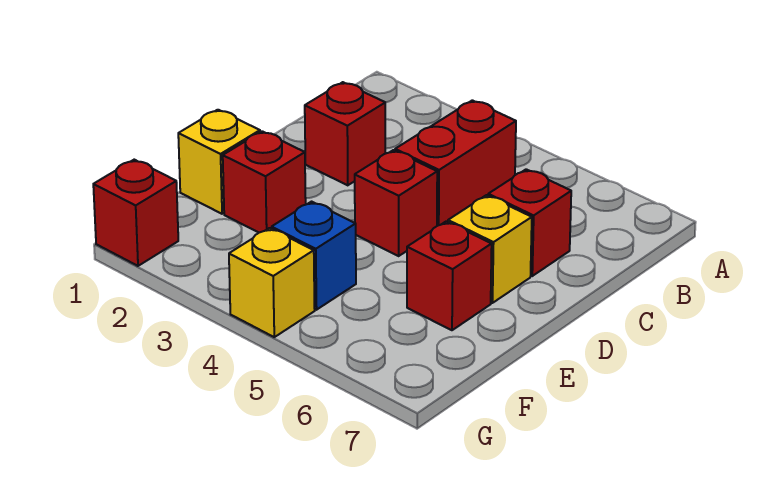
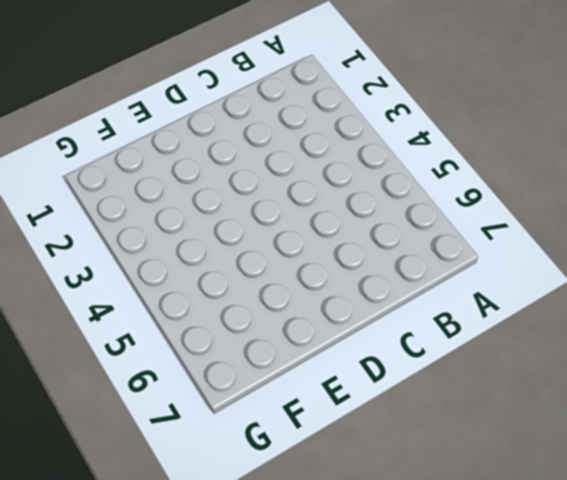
none -> red 1x2 brick [395,100,516,226]
none -> red 1x1 brick [305,82,385,185]

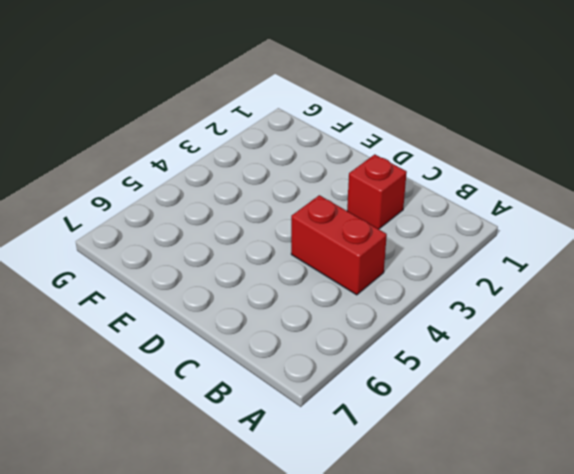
none -> red 1x1 brick [488,169,571,276]
none -> red 1x1 brick [355,150,437,256]

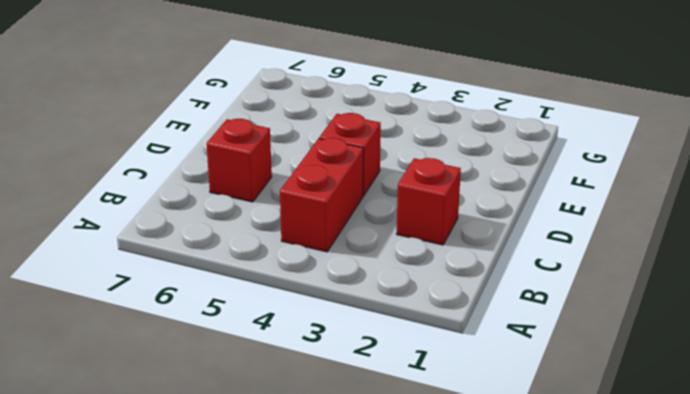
none -> yellow 1x1 brick [448,195,532,303]
none -> yellow 1x1 brick [178,110,260,214]

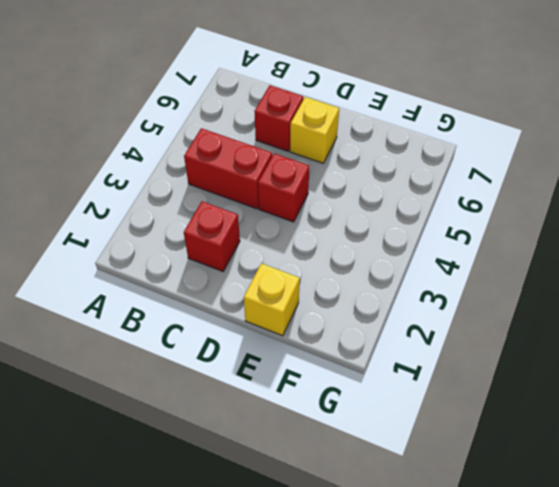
none -> red 1x1 brick [223,131,306,233]
none -> red 1x1 brick [407,221,492,330]

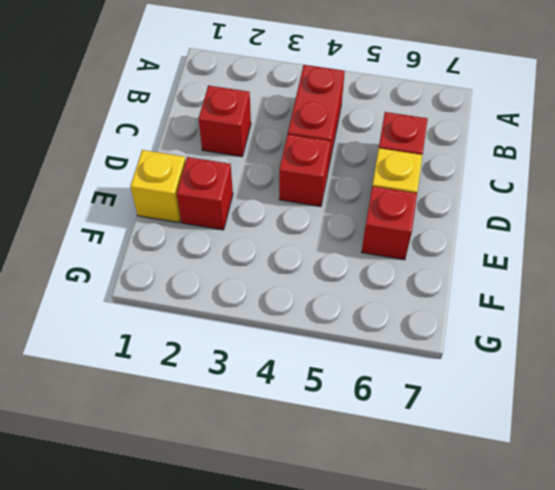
none -> blue 1x1 brick [272,202,356,310]
none -> red 1x1 brick [93,160,178,266]

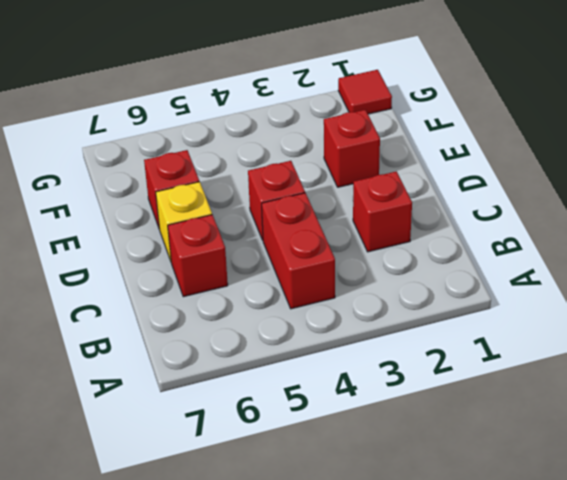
red 1x1 tile [338,70,392,114] -> red 1x1 brick [93,160,178,266]
none -> yellow 1x1 brick [178,110,260,214]
none -> blue 1x1 brick [272,202,356,310]

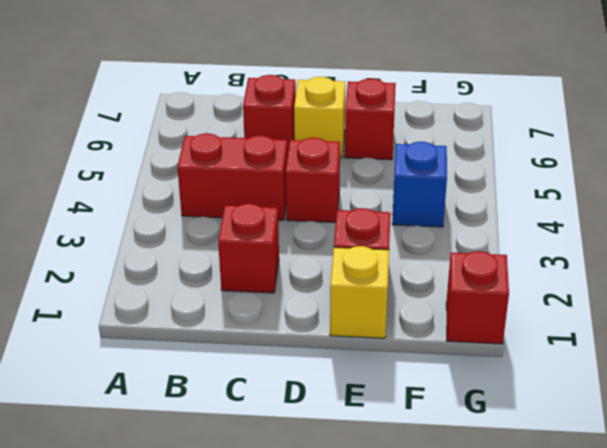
none -> yellow 1x1 brick [229,228,315,337]

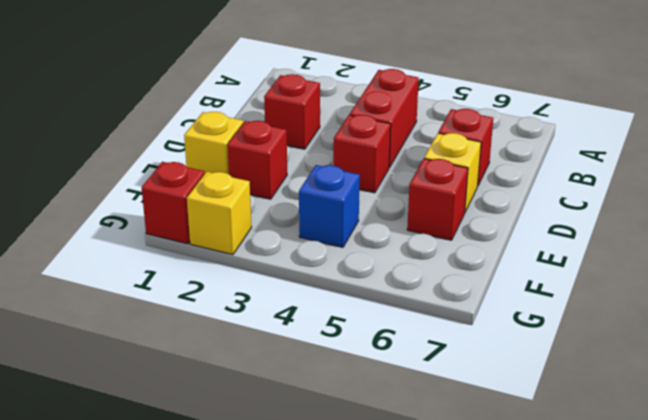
yellow 1x1 brick [187,172,252,255] -> yellow 1x1 brick moved to [229,228,315,337]

